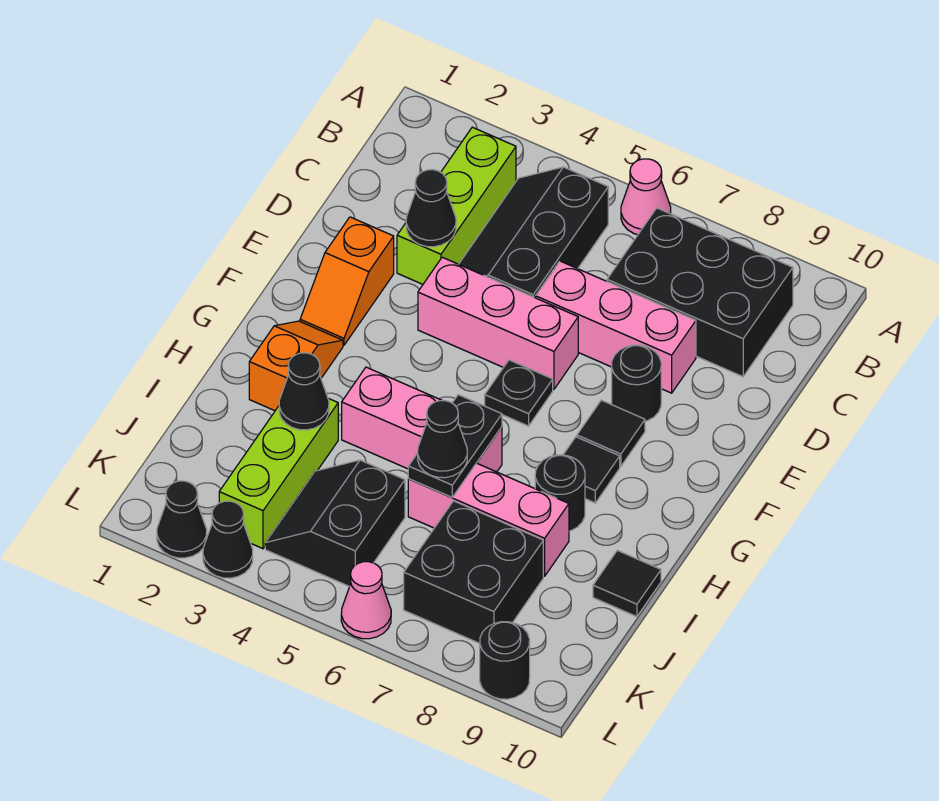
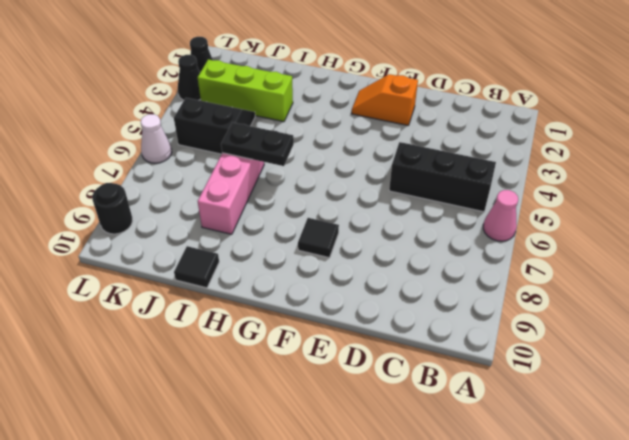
white 1x1 cone [141,114,172,163] -> pink 1x1 cone [341,562,391,639]
none -> lime 1x3 brick [397,127,516,284]
none -> black 2x3 brick [607,208,793,377]
none -> pink 1x3 brick [536,261,696,393]

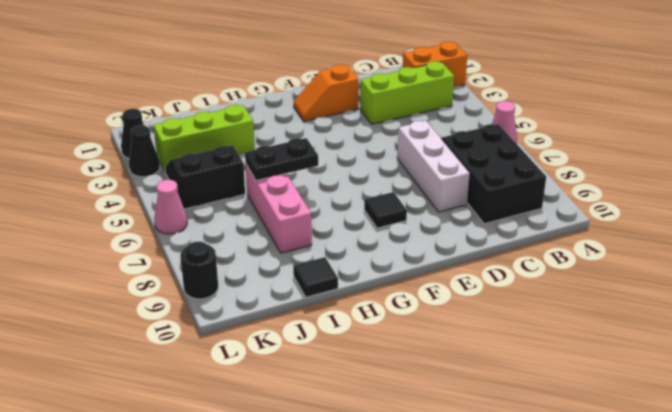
orange 1x2 brick [403,41,467,87] -> none
white 1x3 brick [397,121,470,212] -> pink 1x3 brick [536,261,696,393]
none -> black 2x3 slope [459,167,608,298]
none -> pink 1x3 brick [418,257,578,389]
none -> black 1x1 round brick [612,345,661,421]

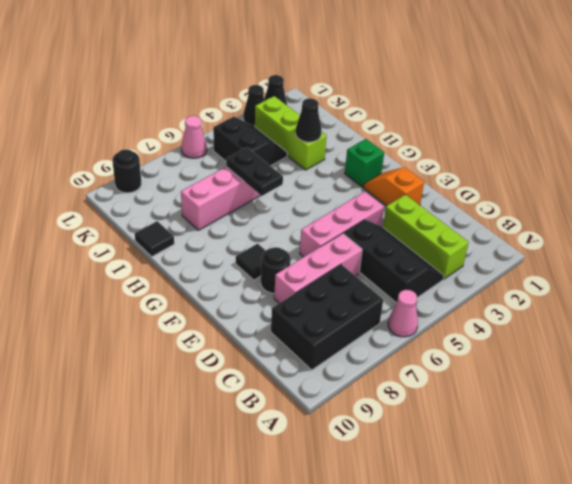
green 1x1 brick [345,139,384,187] -> orange 1x2 slope [249,321,343,411]
none -> black 1x1 plate [485,360,553,426]
none -> black 1x1 tile [563,437,620,503]
none -> pink 1x3 brick [342,367,502,472]

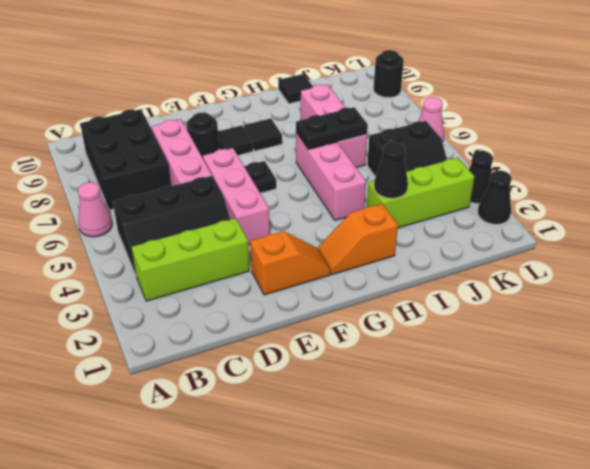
none -> black 1x1 round brick [535,455,585,531]
none -> black 2x2 brick [404,501,543,643]
none -> black 1x1 cone [406,170,456,247]

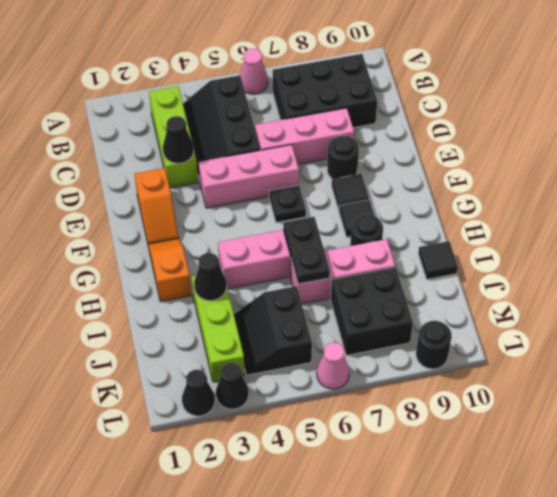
none -> black 1x1 cone [418,401,467,478]

